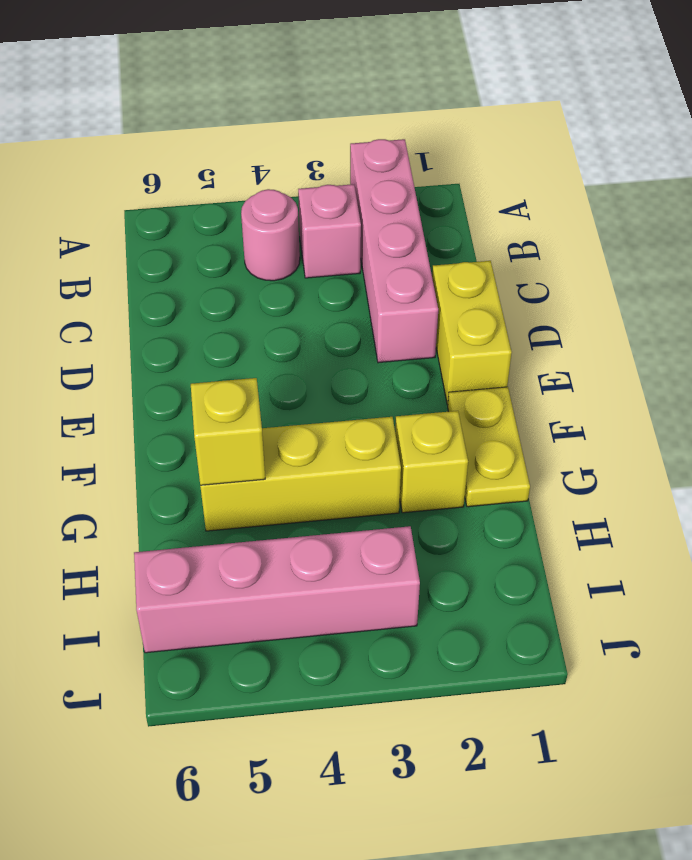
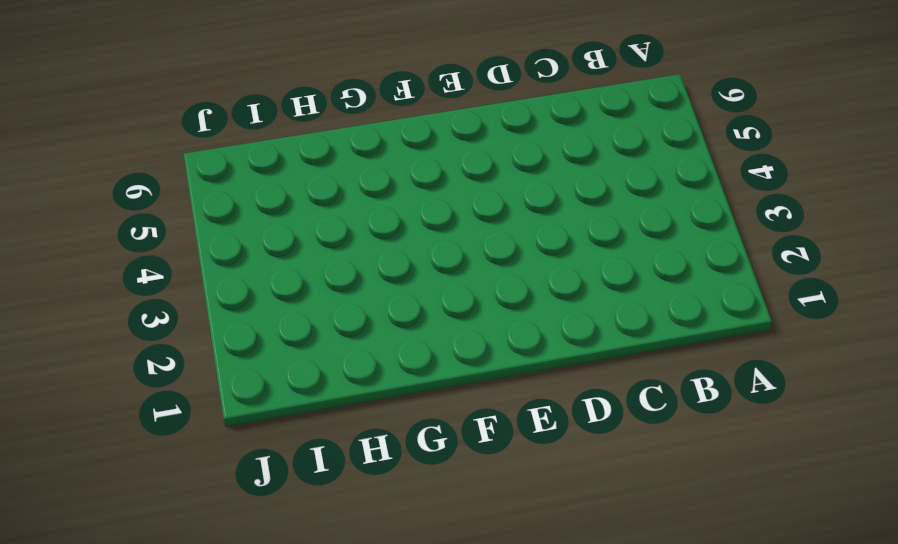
none -> pink 1x4 brick [350,139,438,363]
none -> pink 1x1 brick [298,184,361,278]

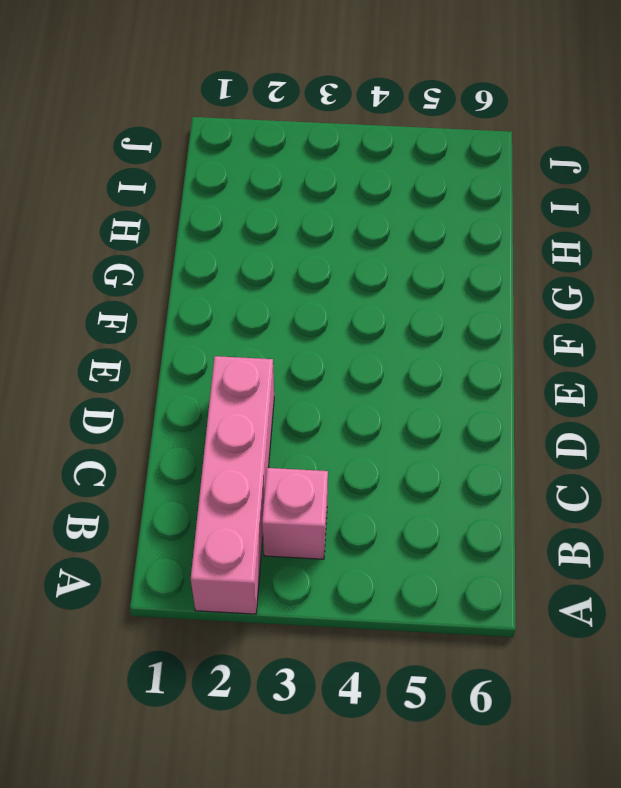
none -> pink 1x1 round brick [241,189,300,281]
none -> yellow 1x2 brick [432,261,512,405]

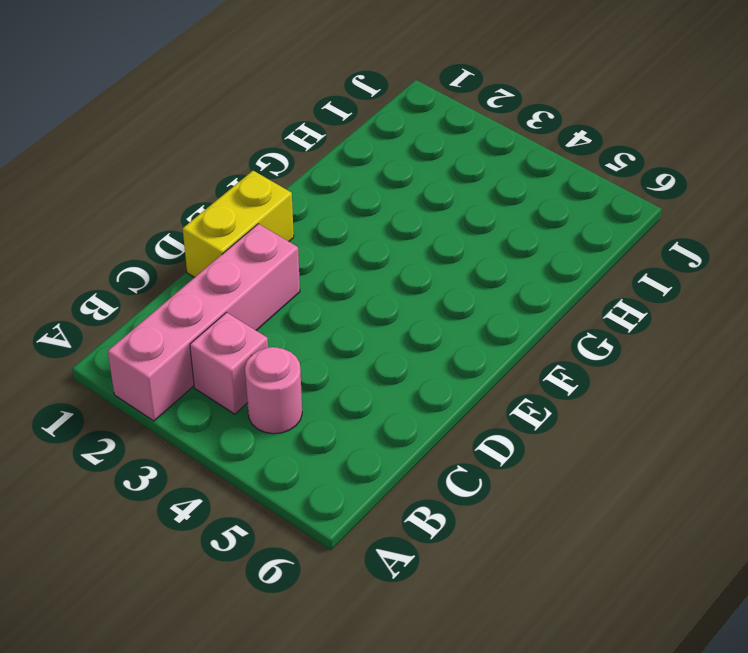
none -> yellow 1x2 plate [448,387,530,507]
none -> yellow 1x1 brick [395,411,468,513]

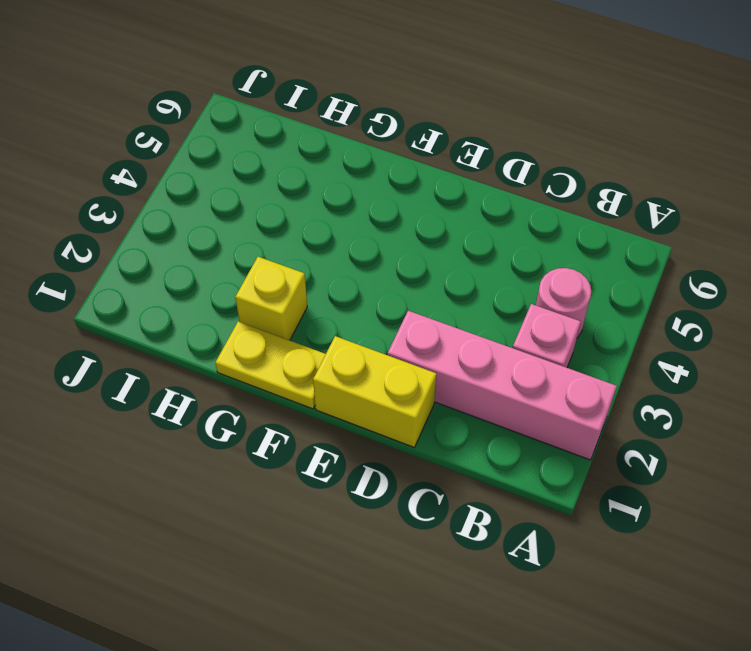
none -> yellow 1x3 brick [200,417,401,531]
none -> pink 1x4 brick [134,526,420,653]

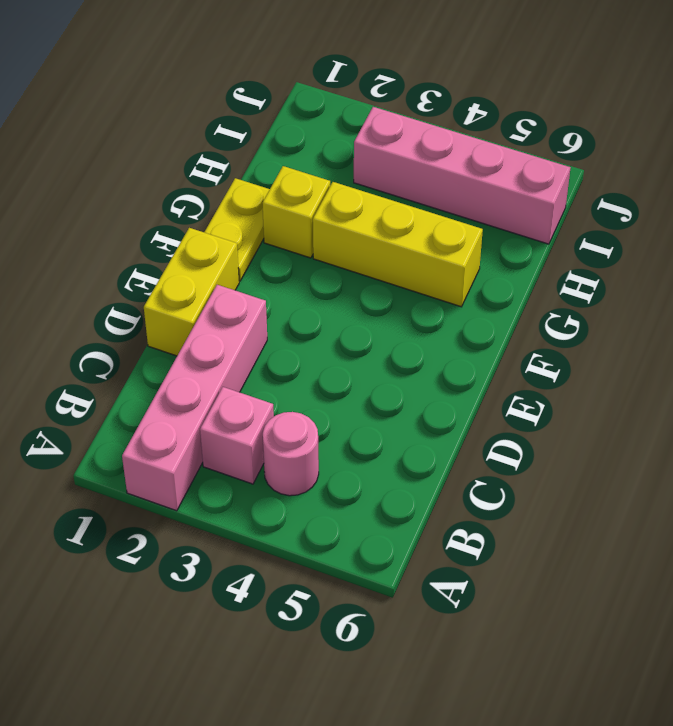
none -> yellow 1x1 brick [191,378,265,485]

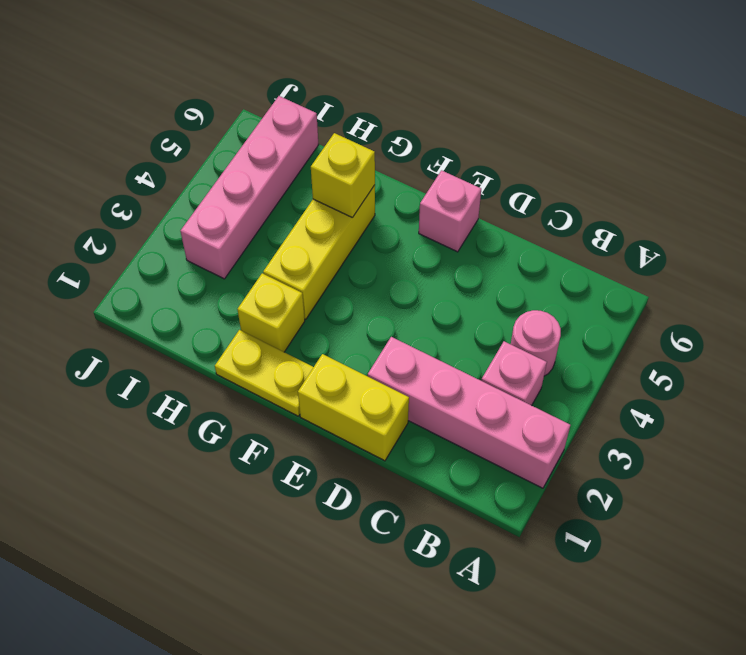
pink 1x1 brick [419,170,481,252] -> none

